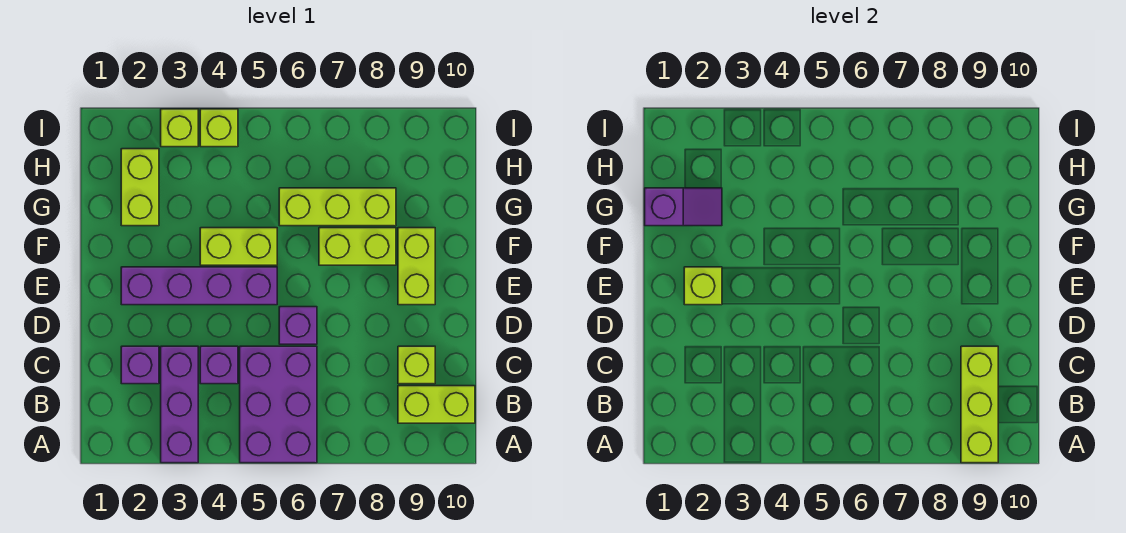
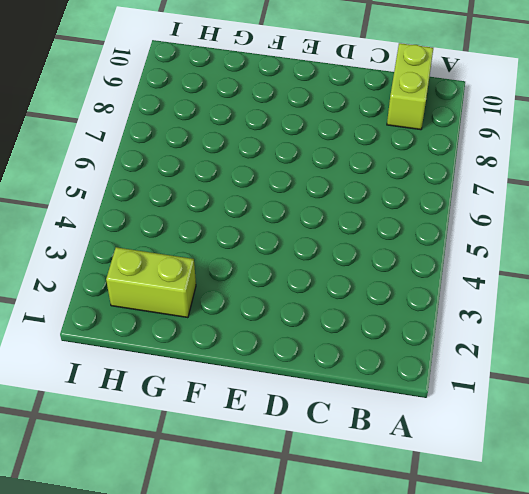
none -> purple 1x3 brick [161,346,198,463]
none -> purple 2x3 brick [240,346,317,463]
none -> purple 1x1 brick [121,346,159,384]

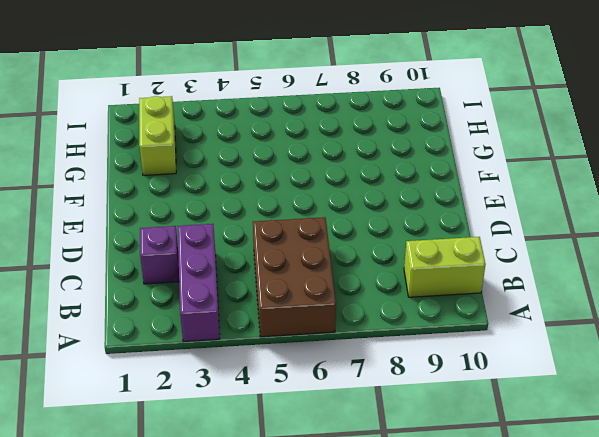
brown 2x3 brick [253,217,336,337] -> purple 2x3 brick [240,346,317,463]
none -> purple 1x1 brick [200,346,238,384]
none -> lime 1x1 brick [398,346,435,384]
none -> purple 1x1 brick [279,307,317,344]

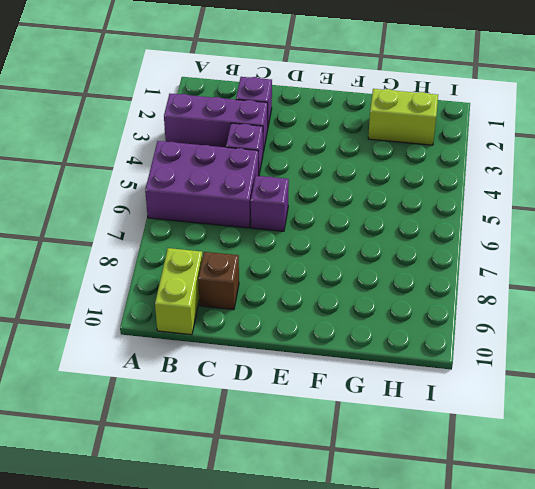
brown 1x1 brick [198,252,239,310] -> lime 1x1 brick [398,346,435,384]
none -> purple 1x4 brick [121,267,277,305]
none -> lime 1x2 brick [398,228,435,305]
none -> lime 1x2 brick [200,228,277,265]

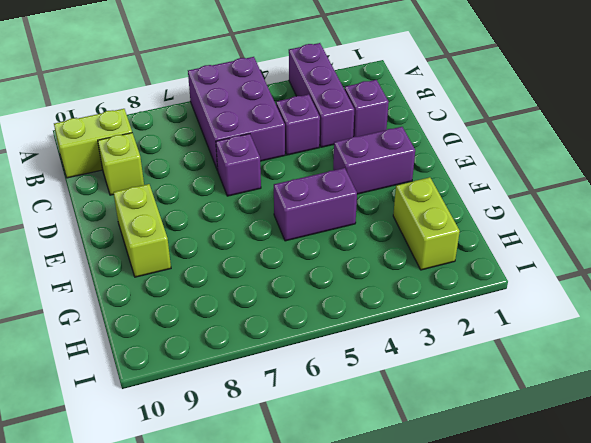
purple 1x2 brick [333,127,415,194] -> purple 1x4 brick [121,267,277,305]
purple 1x2 brick [274,168,357,241] -> lime 1x2 brick [200,228,277,265]
none -> lime 1x2 brick [319,228,396,265]
none -> lime 1x3 brick [279,188,396,226]
none -> lime 1x1 brick [161,109,198,147]

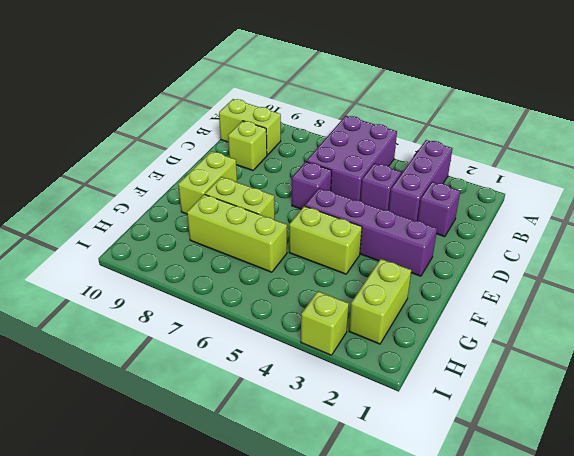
none -> lime 1x1 brick [200,109,238,147]
none -> lime 1x3 brick [961,346,998,463]
none -> lime 1x1 brick [684,267,722,305]

